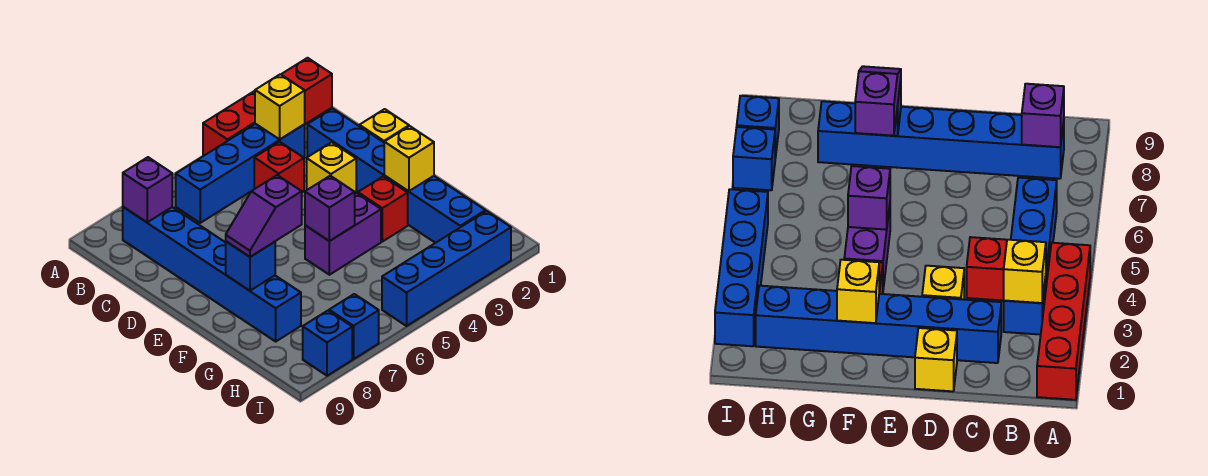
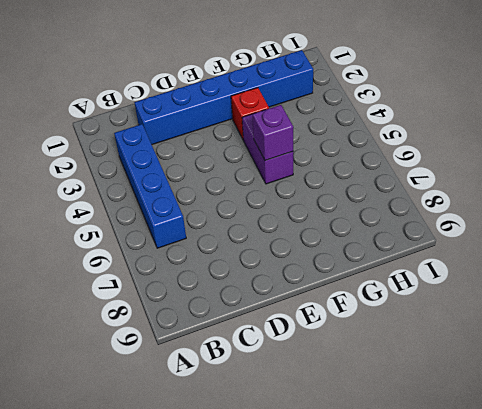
none -> red 1x4 brick [203,58,332,156]
none -> blue 1x6 brick [123,207,301,341]
none -> red 1x1 brick [254,142,304,192]

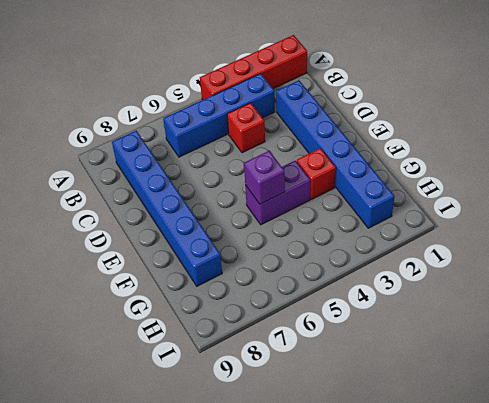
none -> yellow 1x1 brick [359,109,409,142]
none -> yellow 1x1 brick [307,142,356,192]
none -> blue 1x4 brick [382,211,511,326]

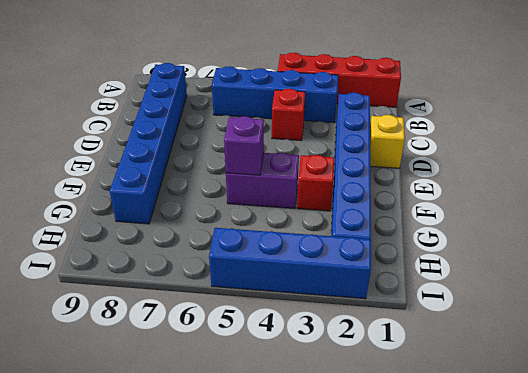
none -> yellow 1x1 brick [307,142,356,192]
none -> blue 1x1 brick [329,294,379,359]
none -> blue 1x1 brick [303,311,352,376]

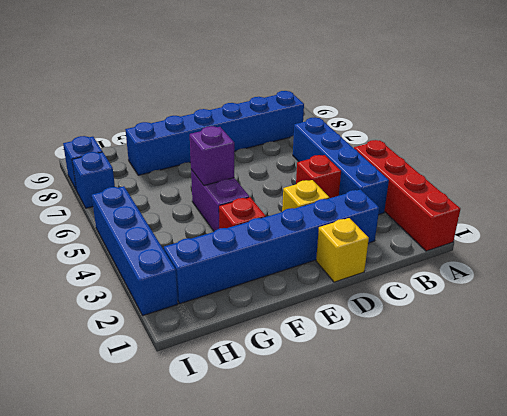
none -> yellow 1x1 brick [255,74,305,139]
none -> purple 1x1 brick [123,157,172,222]
none -> yellow 1x1 brick [384,126,434,191]

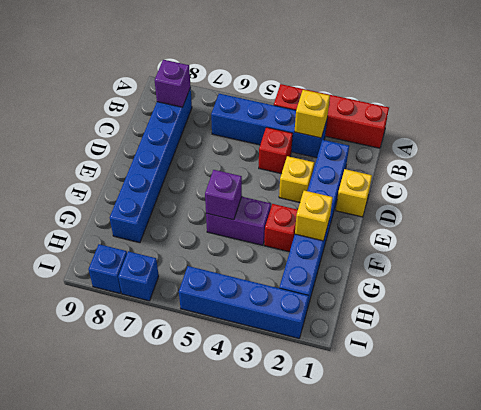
none -> blue 1x1 brick [226,242,275,291]
none -> purple 1x2 slope [226,175,302,257]

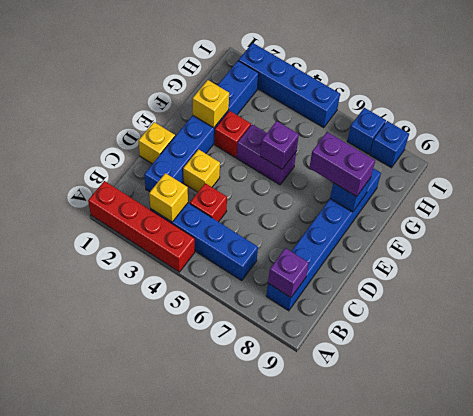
purple 1x2 brick [309,132,375,197] -> purple 1x2 slope [226,175,302,257]

